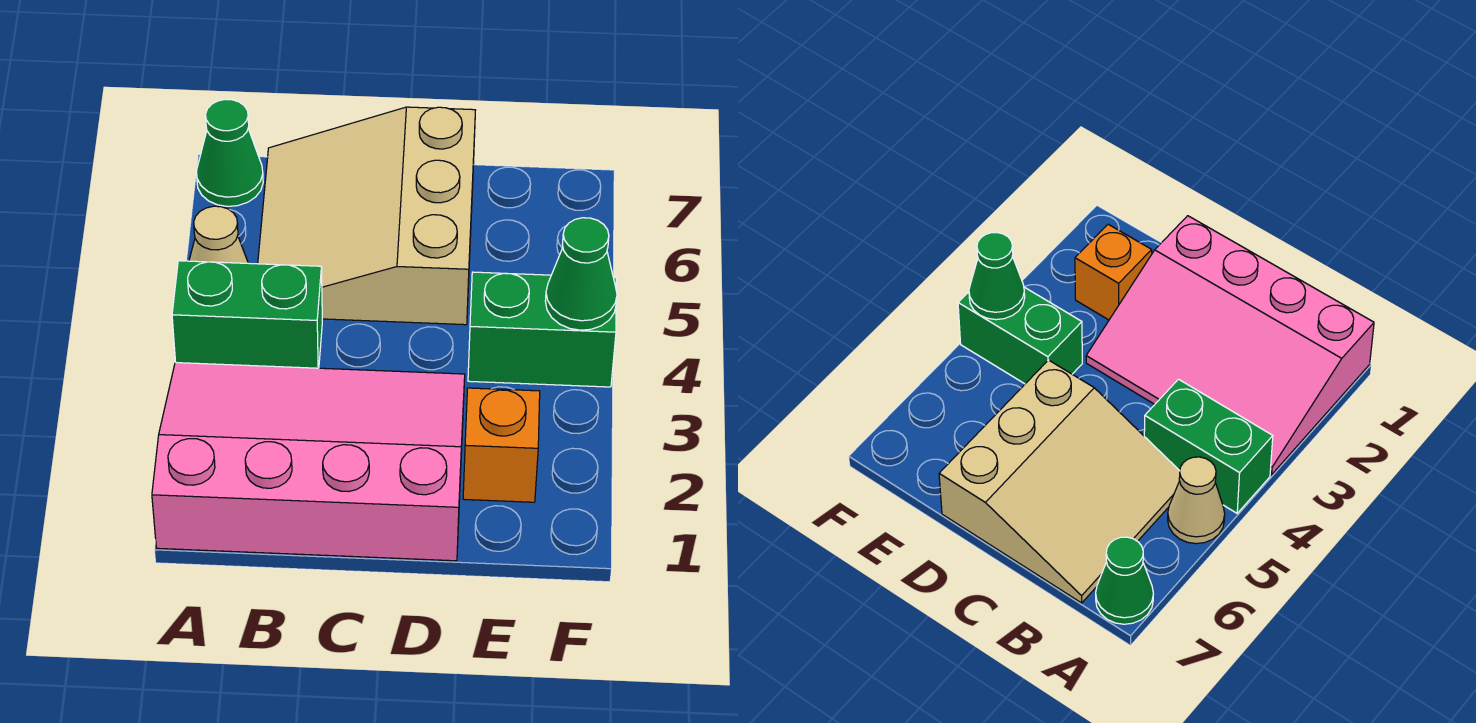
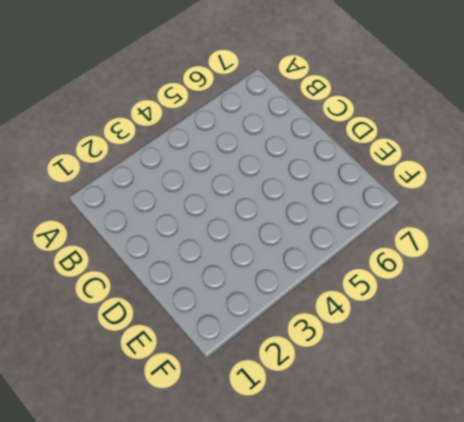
none -> pink 3x4 slope [152,363,465,561]
none -> green 1x2 brick [172,261,322,368]

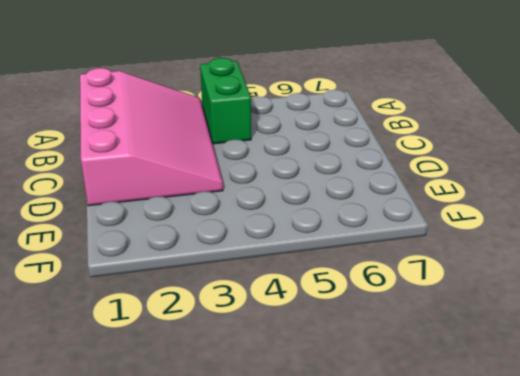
none -> tan 1x1 cone [189,206,248,263]
none -> green 1x1 cone [196,99,263,206]

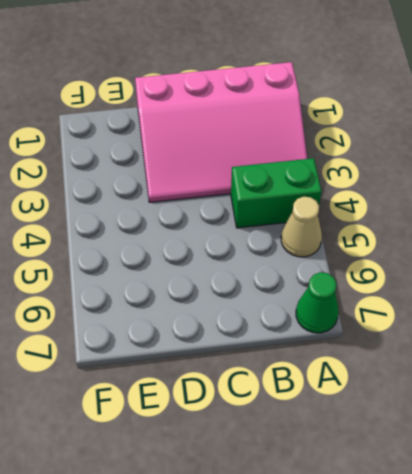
none -> tan 3x3 slope [258,107,475,325]
none -> orange 1x1 brick [463,388,540,502]

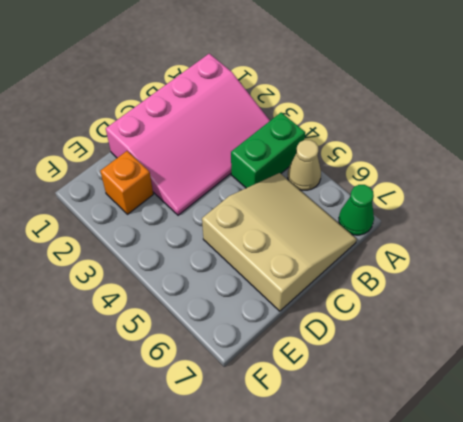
none -> green 1x2 brick [468,272,616,387]
none -> green 1x1 cone [545,218,617,330]

